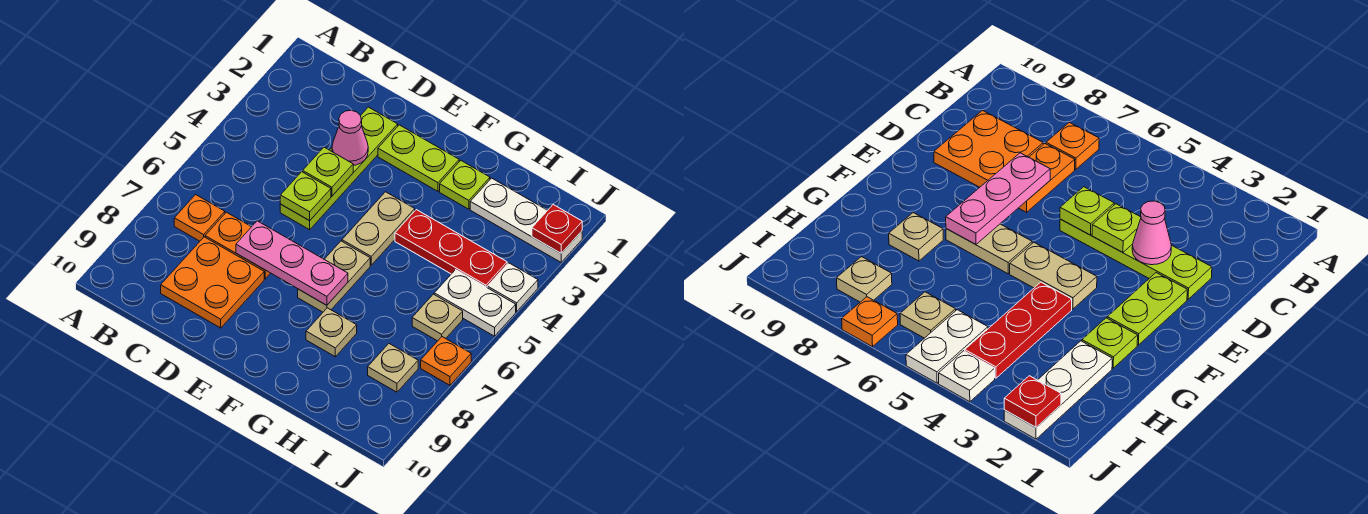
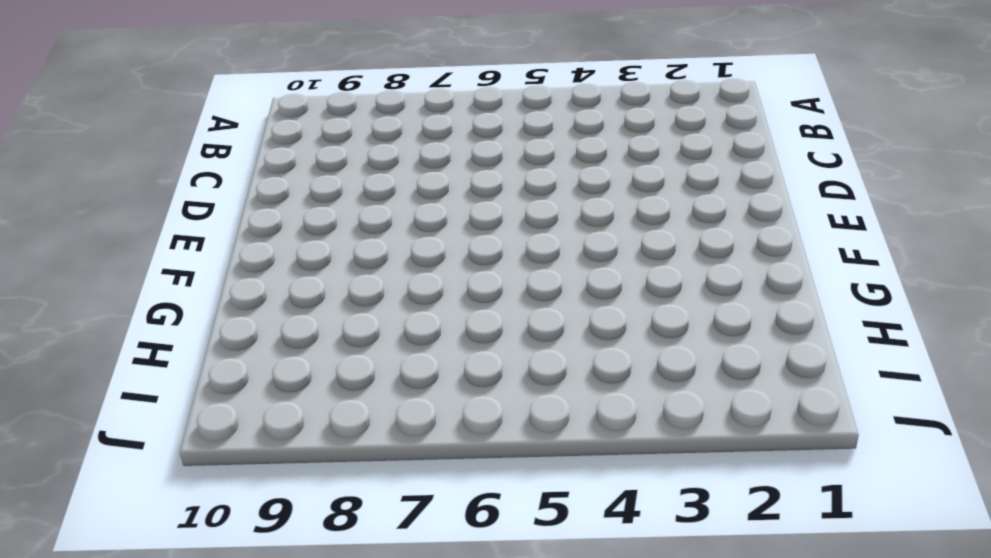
none -> orange 1x1 plate [174,195,225,241]
none -> orange 1x2 plate [205,212,270,279]
none -> orange 2x2 plate [161,237,264,328]

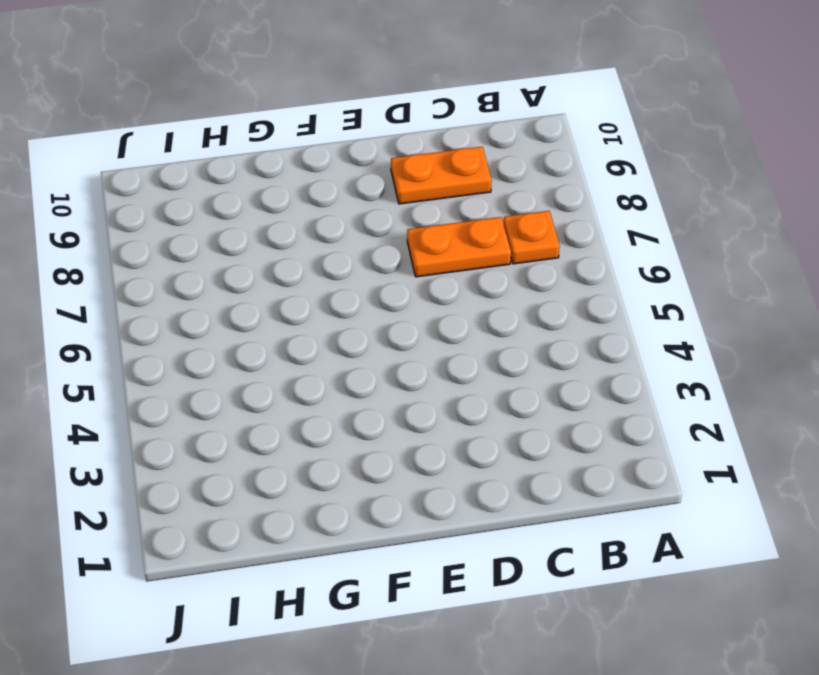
orange 1x2 plate [391,147,492,204] -> orange 2x2 plate [161,237,264,328]
none -> lime 1x4 plate [280,107,398,230]
none -> lime 1x2 plate [378,125,459,191]
none -> tan 1x2 plate [342,192,415,265]

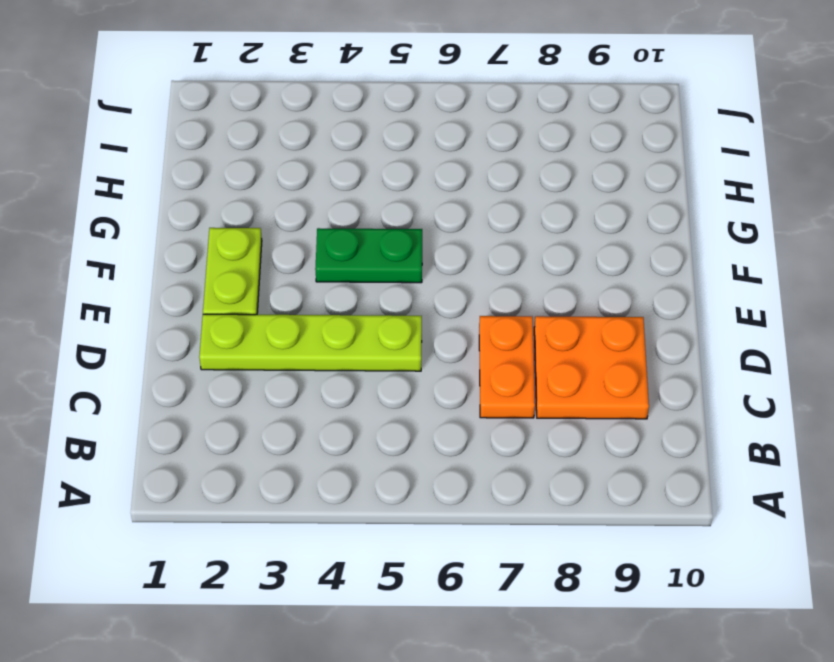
green 1x2 plate [315,228,422,283] -> tan 1x2 plate [342,192,415,265]
none -> orange 1x1 plate [174,195,225,241]
none -> tan 1x2 plate [298,241,370,312]
none -> lime 1x1 plate [440,161,490,209]

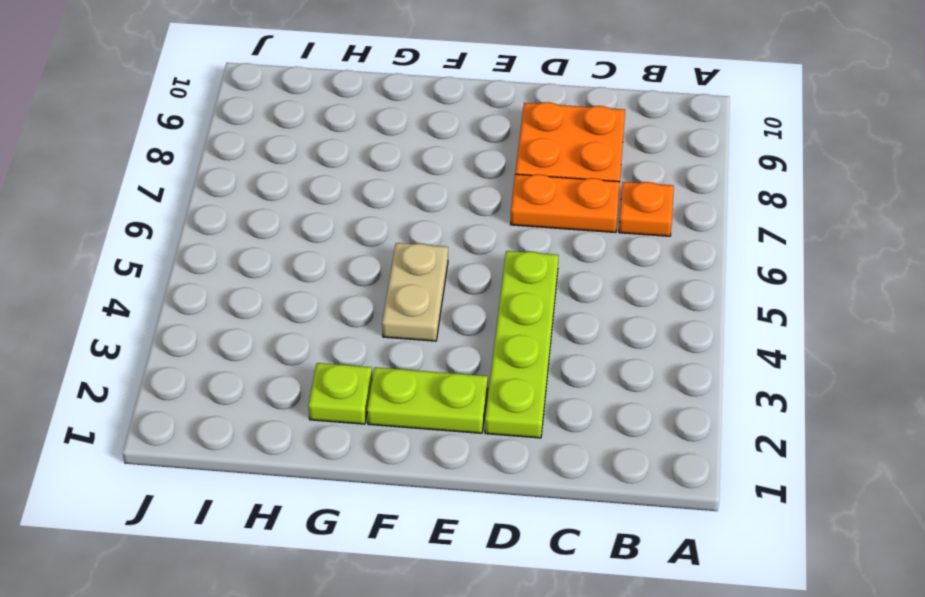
none -> tan 1x2 plate [298,241,370,312]
none -> red 1x3 plate [395,210,507,287]
none -> tan 1x1 plate [306,308,357,357]

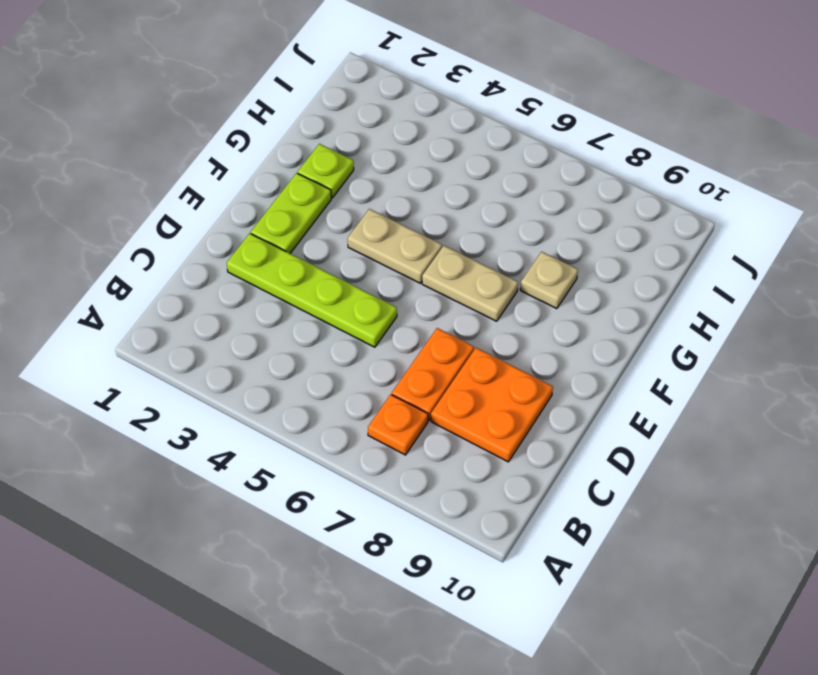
none -> red 1x3 plate [395,210,507,287]
none -> white 1x3 plate [470,178,582,262]
none -> white 1x2 plate [434,270,516,336]

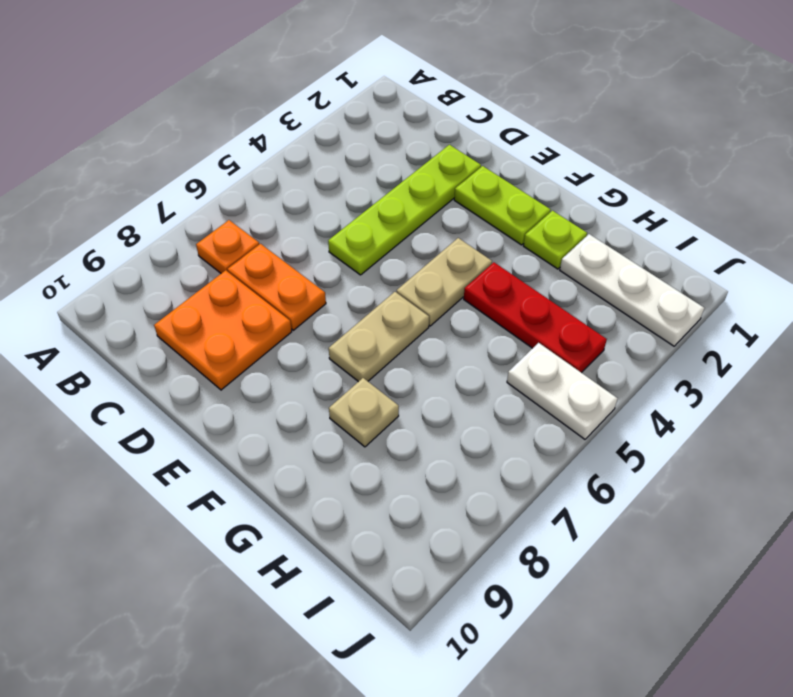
none -> tan 1x1 plate [412,294,463,341]
none -> tan 1x1 plate [368,344,418,392]
none -> white 1x1 plate [487,263,538,312]

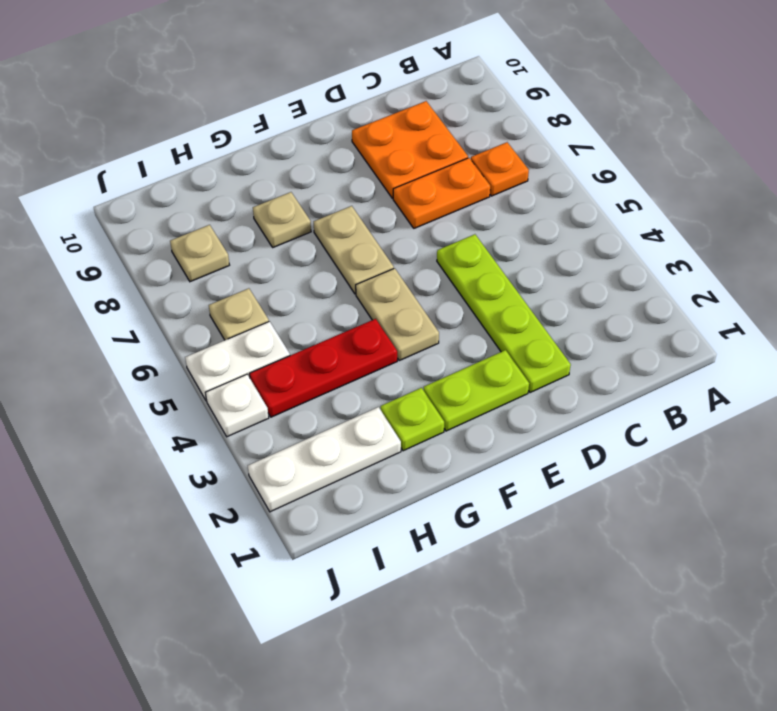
none -> orange 1x1 plate [421,337,471,385]
none -> pink 1x1 cone [332,110,368,165]
none -> lime 1x1 plate [303,147,353,196]

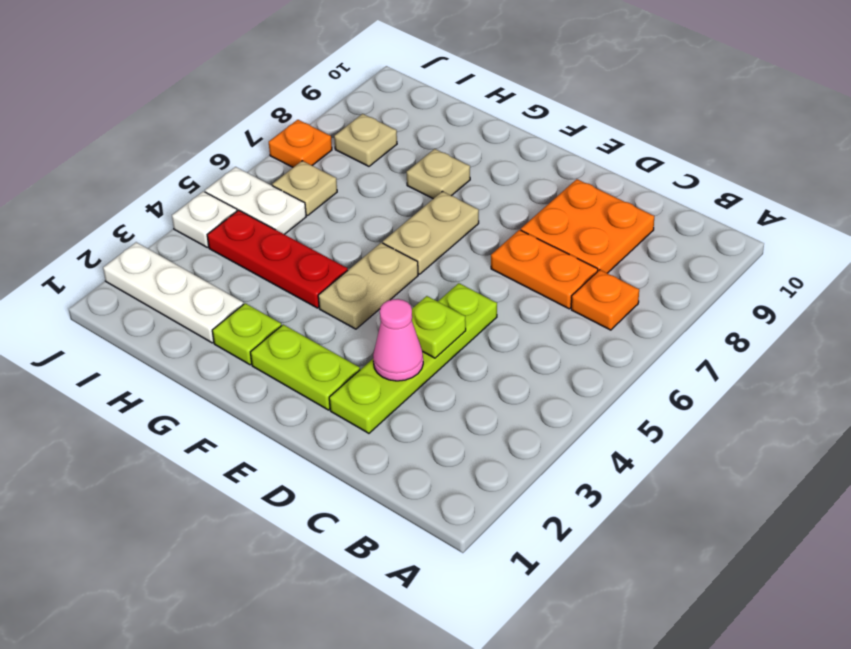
none -> lime 1x1 plate [280,172,331,221]
none -> pink 1x3 plate [236,221,348,305]
none -> red 1x1 plate [532,205,582,253]

